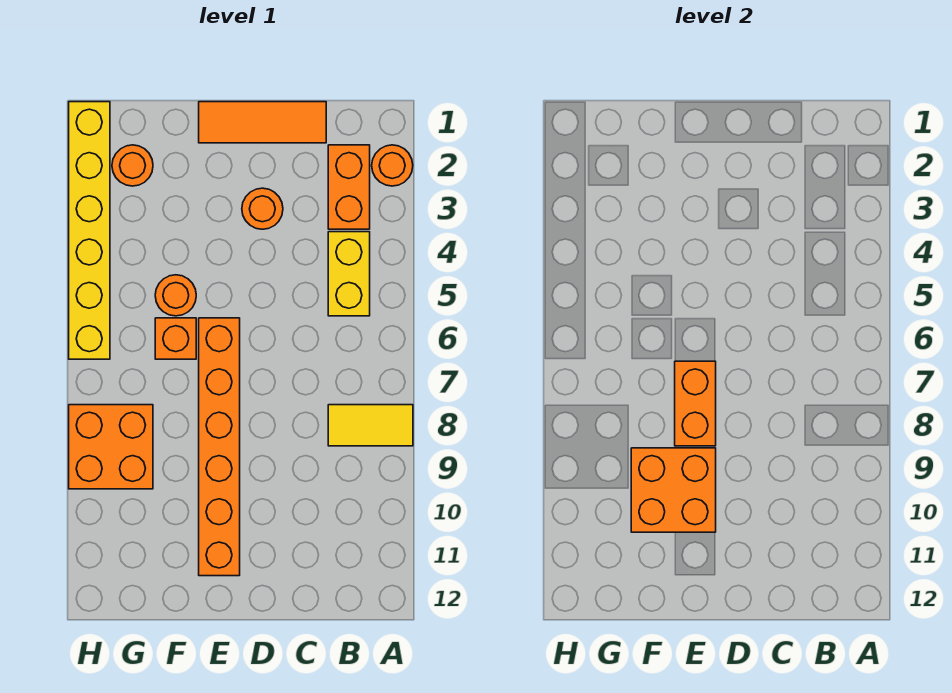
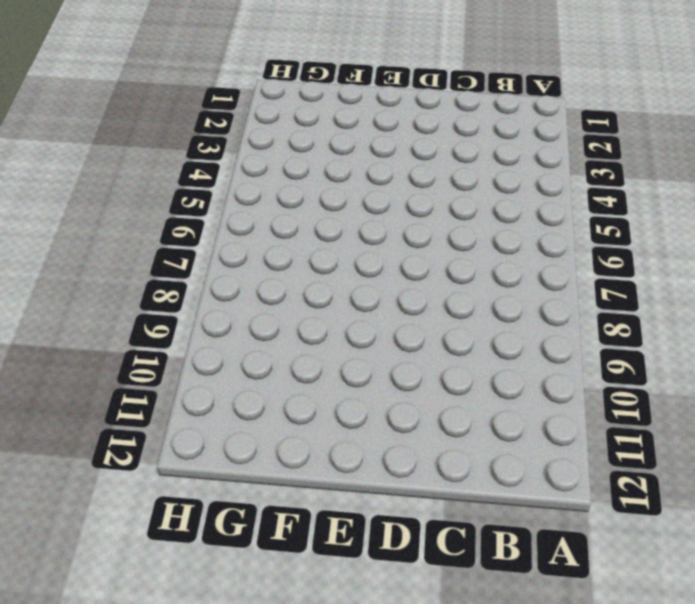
none -> orange 1x1 round brick [372,145,413,186]
none -> yellow 1x2 tile [328,405,413,446]
none -> orange 1x2 brick [328,145,370,229]

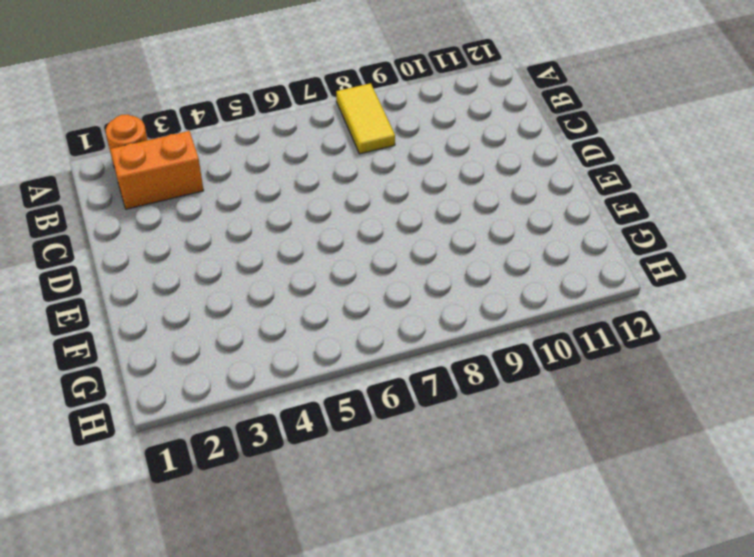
none -> yellow 1x2 brick [328,232,370,316]
none -> orange 1x3 tile [199,102,326,143]
none -> orange 1x1 round brick [242,188,283,229]

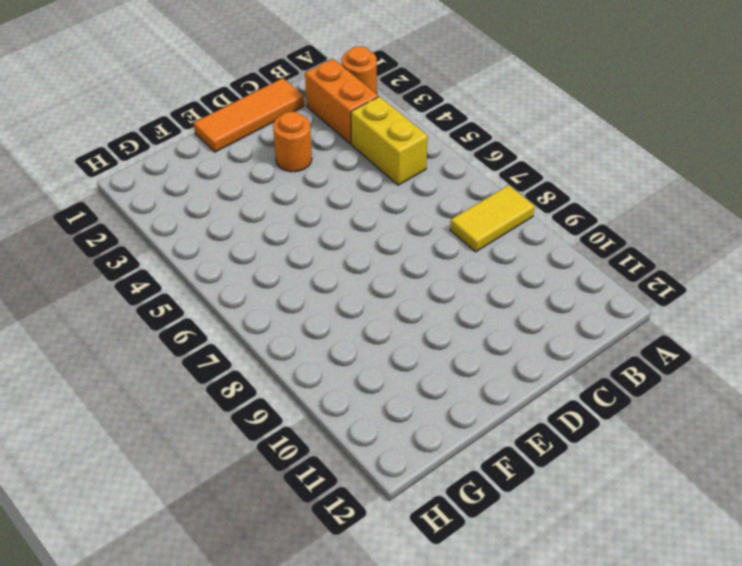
none -> orange 1x6 brick [199,318,240,576]
none -> orange 1x1 round brick [155,275,196,316]
none -> orange 1x1 brick [155,318,196,359]

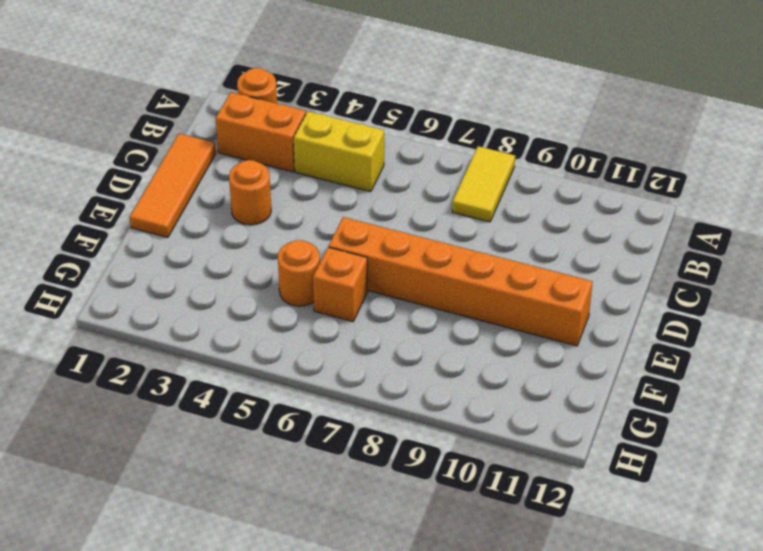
none -> orange 1x1 round brick [112,145,153,186]
none -> orange 2x2 brick [69,405,153,489]
none -> yellow 1x6 brick [69,102,110,359]

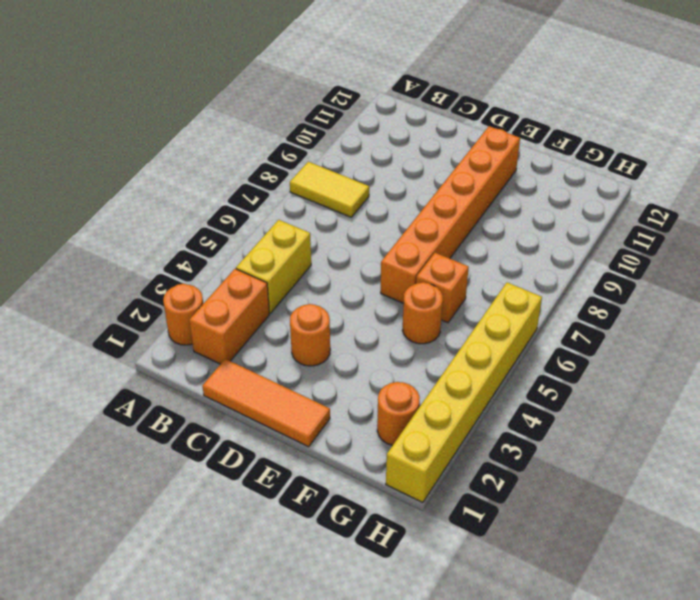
none -> orange 2x2 brick [69,405,153,489]
none -> orange 1x2 brick [675,361,716,446]
none -> orange 2x2 brick [631,448,716,532]

